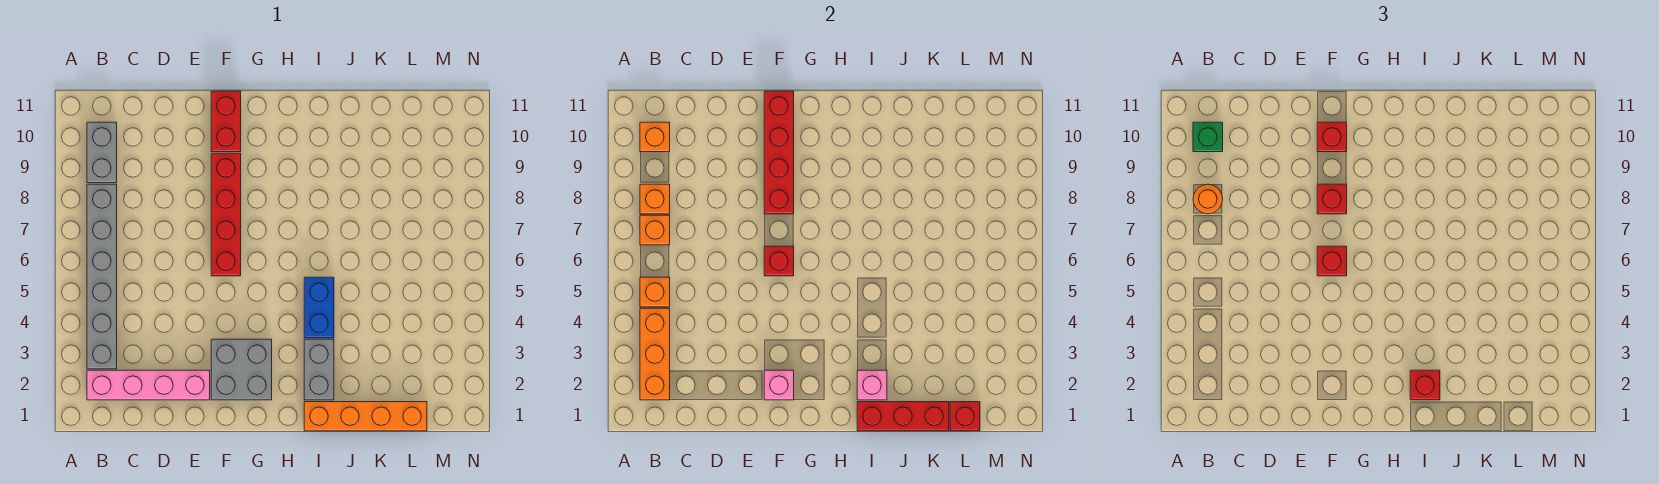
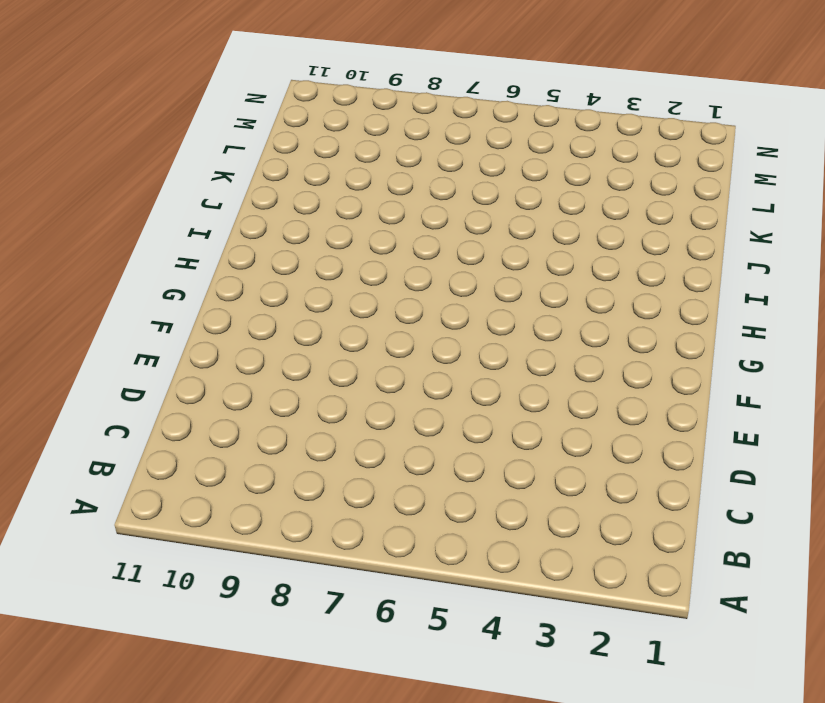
none -> pink 1x4 brick [87,370,210,400]
none -> grey 1x6 brick [87,184,117,369]
none -> grey 1x2 brick [87,122,117,183]

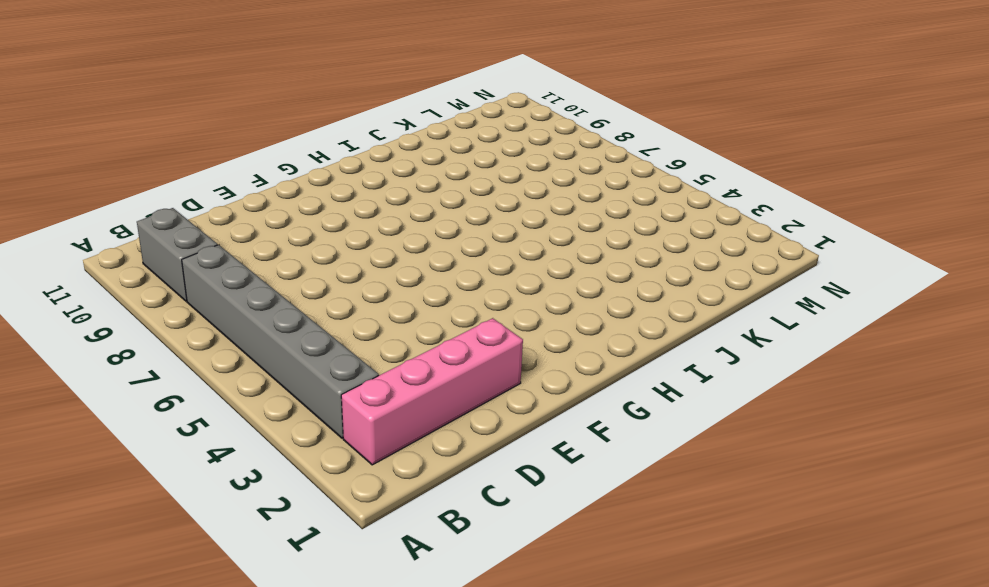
none -> grey 2x2 brick [211,339,272,400]
none -> red 1x4 brick [211,153,241,276]
none -> red 1x2 brick [211,91,241,152]

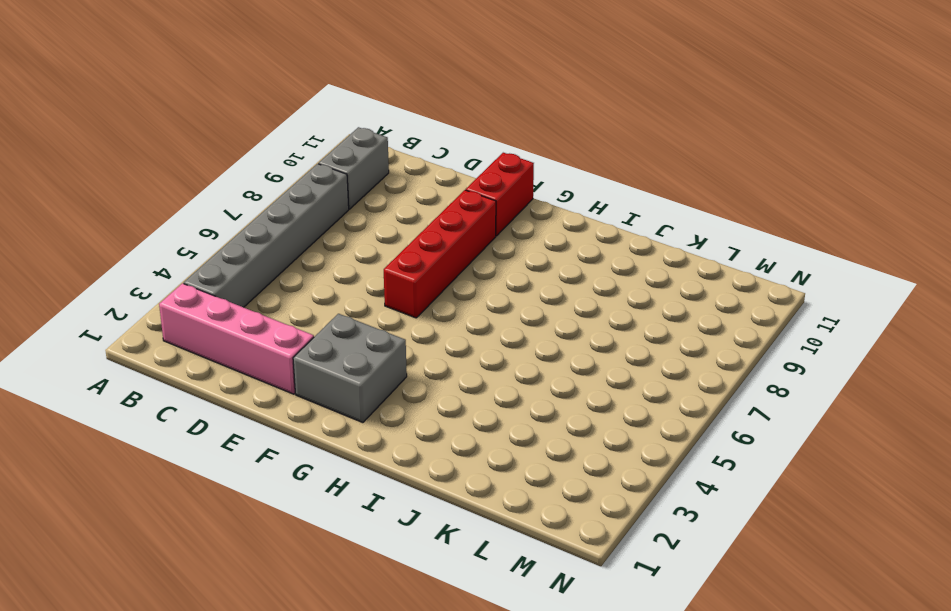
none -> orange 1x4 brick [304,402,427,431]
none -> grey 1x2 brick [304,339,334,400]
none -> blue 1x2 brick [304,277,334,338]

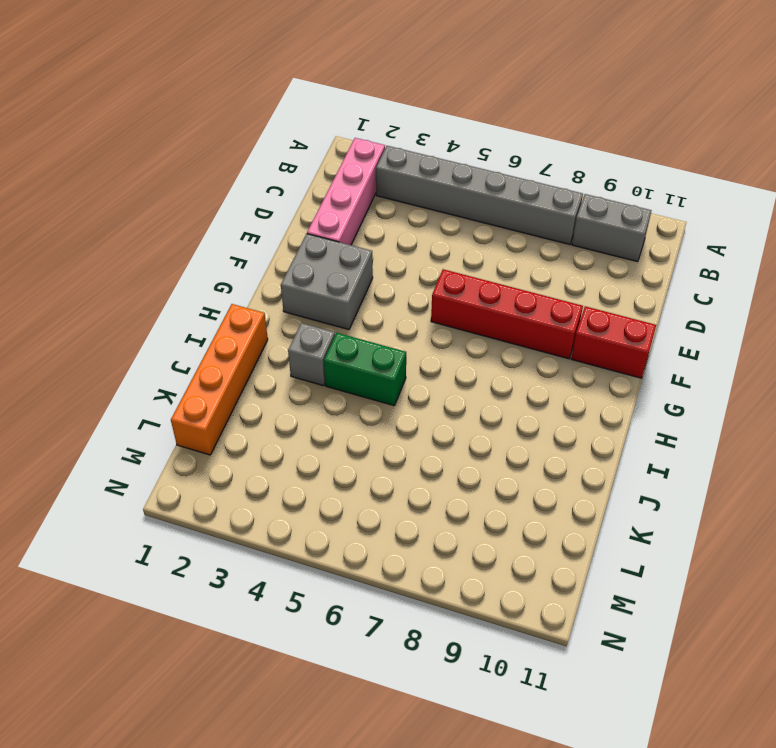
grey 1x1 brick [288,323,335,386] -> grey 1x2 brick [304,339,334,400]
green 1x2 brick [324,333,406,406] -> blue 1x2 brick [304,277,334,338]
none -> orange 1x3 brick [640,308,670,400]
none -> orange 1x1 brick [640,277,670,307]
none -> orange 1x1 brick [640,215,670,245]

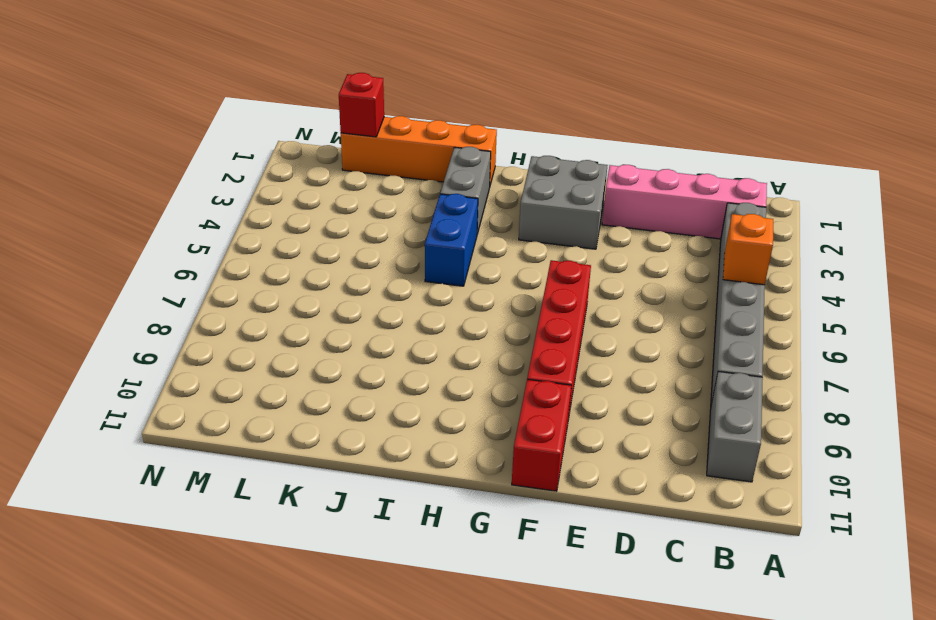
none -> orange 1x3 brick [640,308,670,400]
none -> orange 1x1 brick [640,215,670,245]
none -> orange 1x1 brick [640,184,670,214]

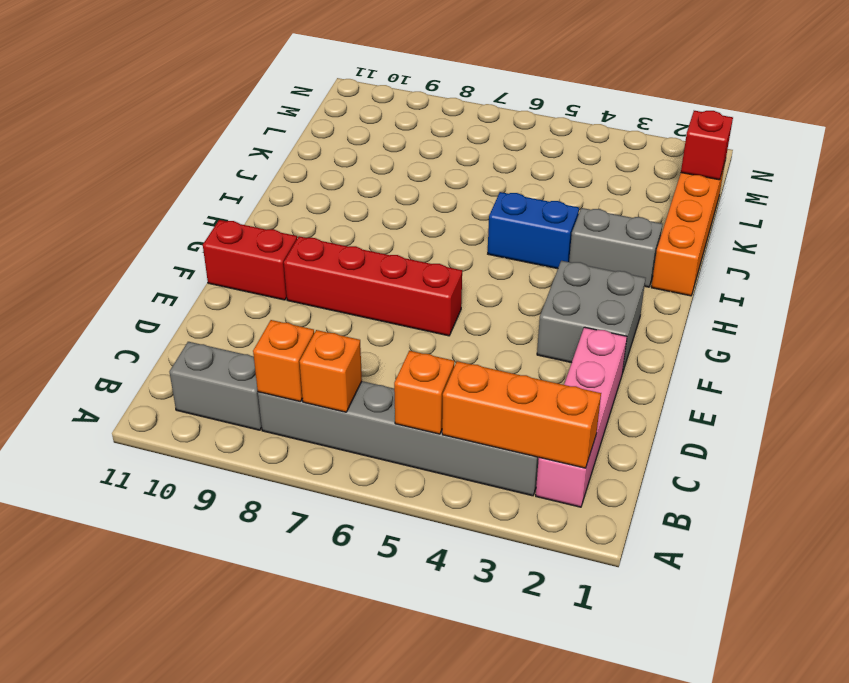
none -> orange 1x1 brick [640,122,670,152]
none -> pink 1x1 brick [764,370,794,400]
none -> red 1x1 brick [764,246,794,276]

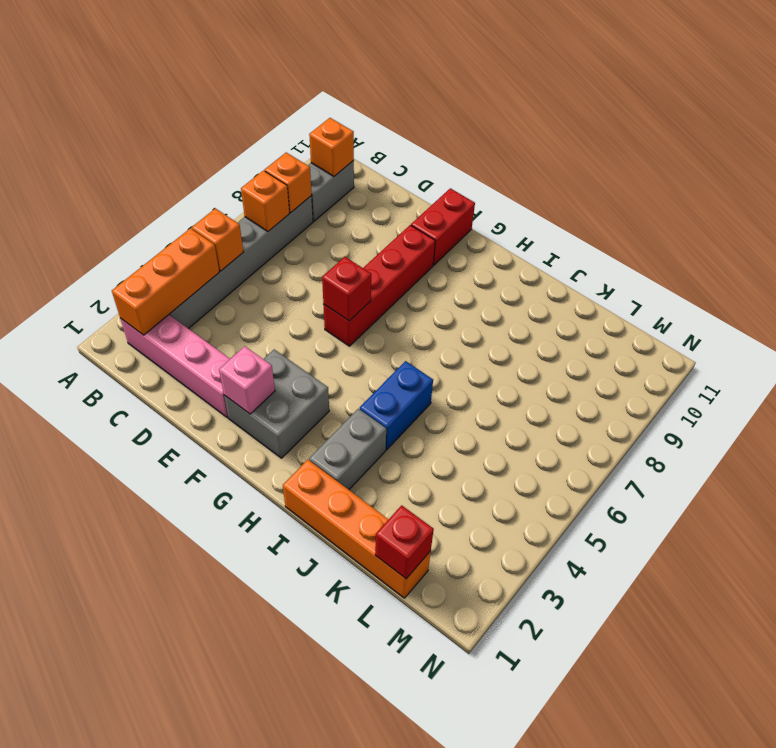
none -> red 1x4 brick [764,91,794,214]
none -> red 1x3 brick [857,402,949,431]
none -> pink 1x1 brick [857,370,887,400]

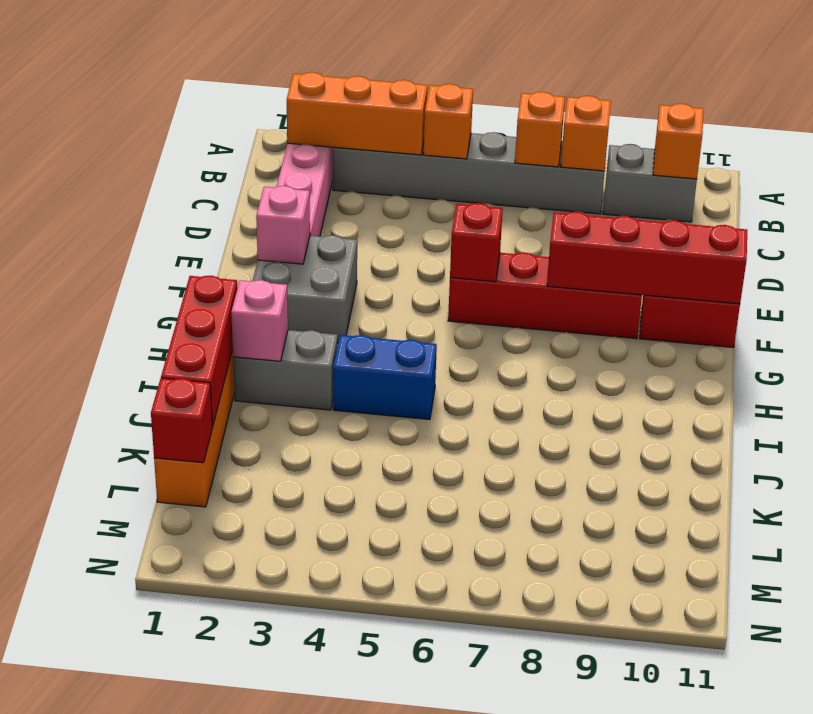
none -> orange 1x1 round brick [1193,184,1223,214]
none -> green 1x1 brick [1193,122,1223,152]
none -> red 1x1 brick [1317,246,1347,276]

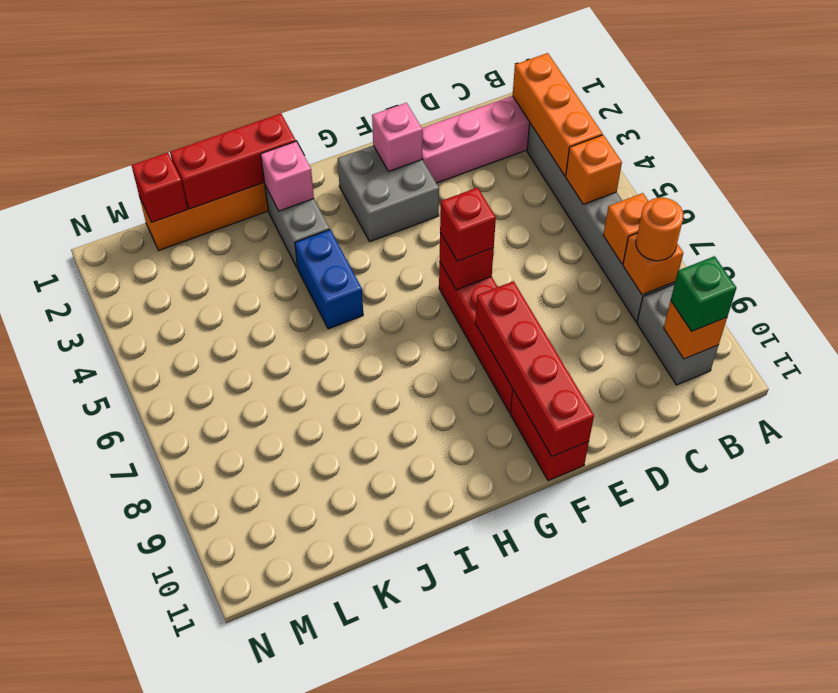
none -> red 1x1 brick [1317,184,1347,214]
none -> red 1x1 brick [1317,122,1347,152]
none -> red 1x1 brick [1410,370,1440,400]

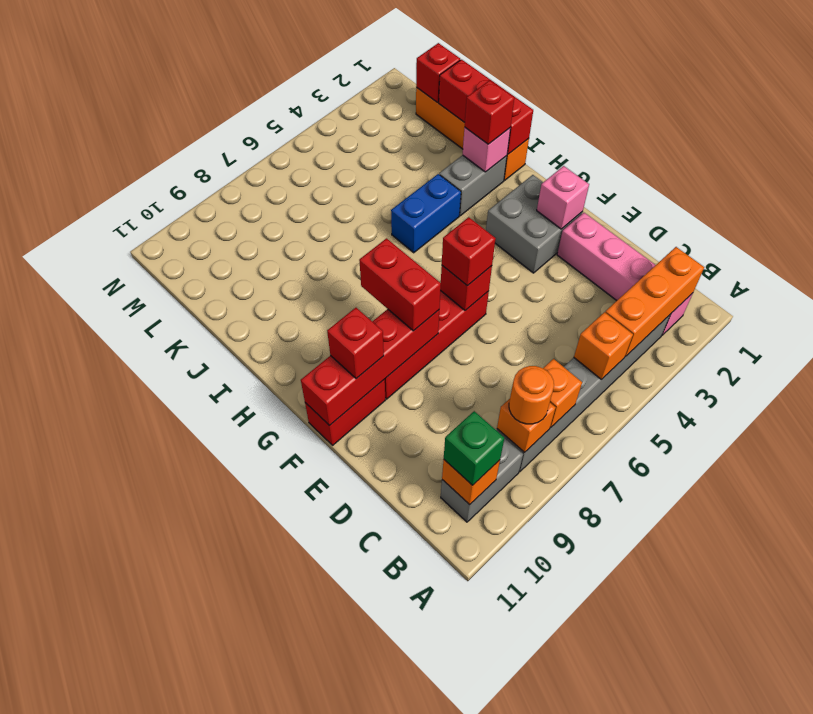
red 1x2 brick [359,238,441,331] -> red 1x1 brick [1317,184,1347,214]

